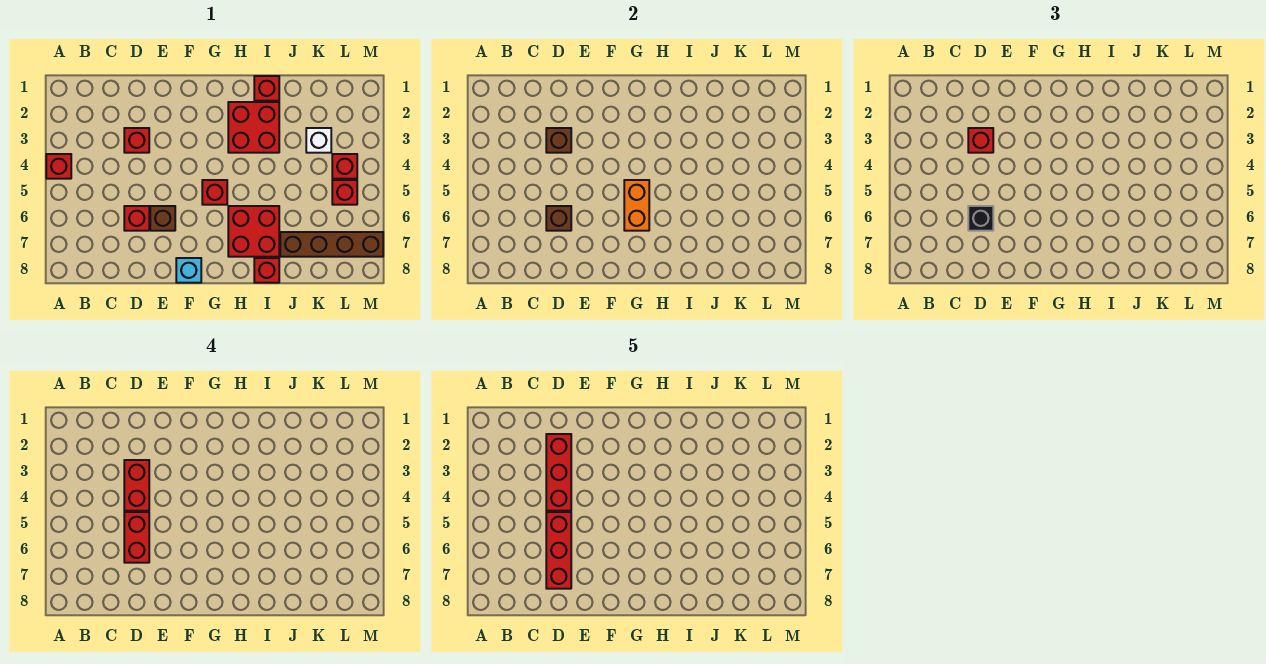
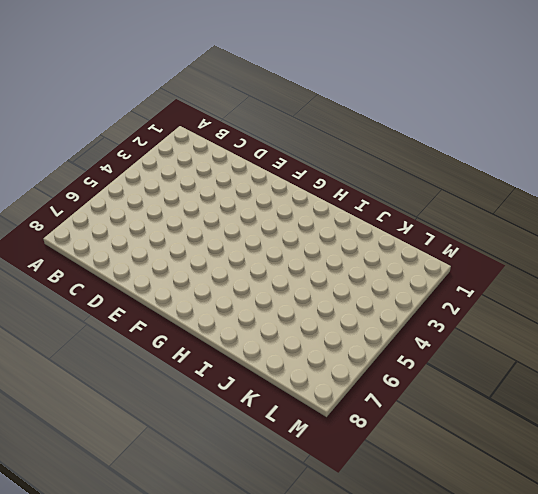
none -> red 1x1 brick [46,154,71,179]
none -> red 1x1 brick [124,128,149,153]
none -> red 1x1 brick [124,206,149,231]

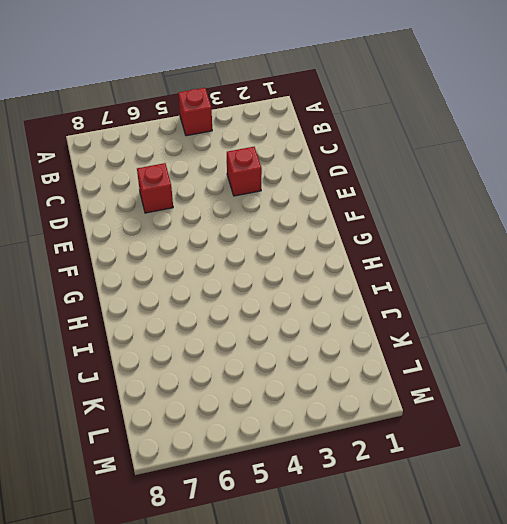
none -> brown 1x1 brick [150,206,175,231]
none -> cyan 1x1 brick [176,258,201,283]
none -> red 1x1 brick [202,180,227,205]

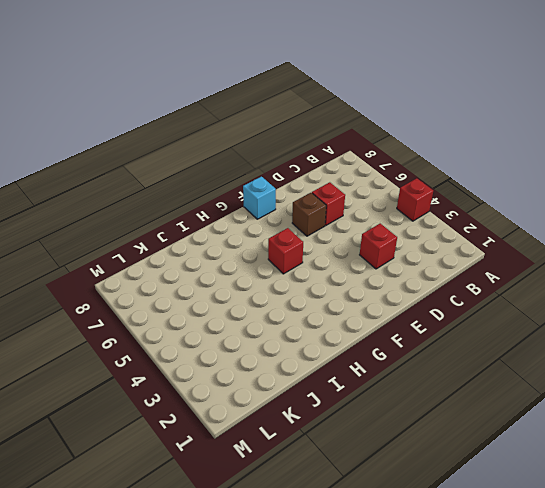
none -> red 2x2 brick [228,102,279,153]
none -> red 2x2 brick [228,206,279,257]
none -> red 1x1 brick [254,76,279,101]

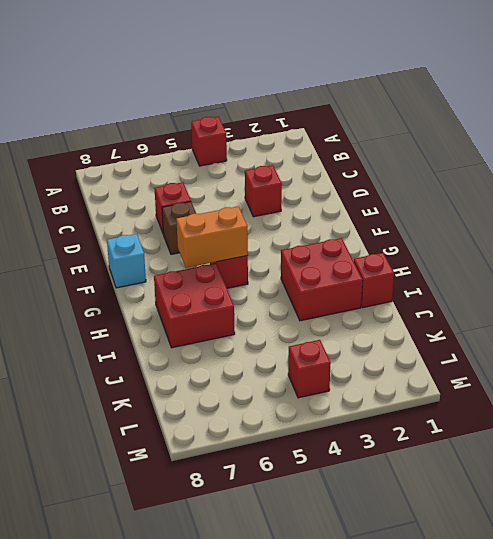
none -> red 1x1 brick [254,258,279,283]
none -> brown 1x4 brick [280,232,383,257]
none -> white 1x1 brick [306,128,331,153]

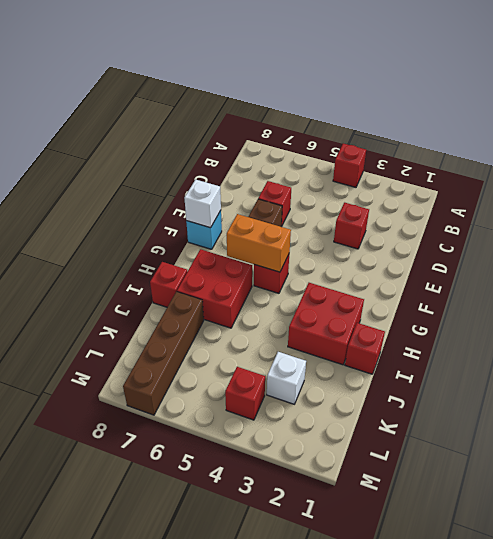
white 1x1 brick [184,180,221,228] -> none
none -> red 1x1 brick [332,180,357,205]
none -> brown 1x1 brick [546,128,571,153]
none -> brown 1x1 brick [546,206,571,231]

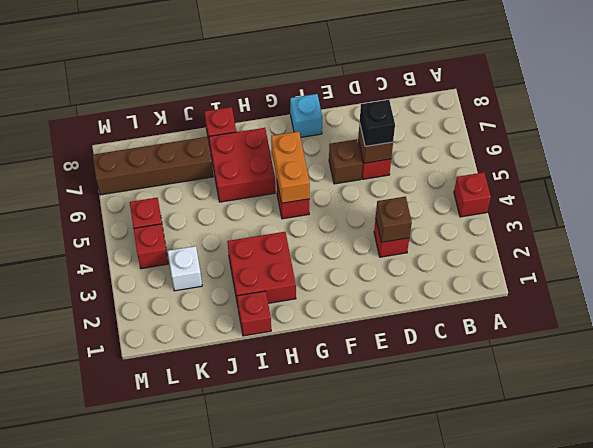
none -> red 1x1 brick [968,128,993,153]
none -> red 1x2 brick [124,460,149,511]
none -> red 1x2 brick [124,512,149,563]

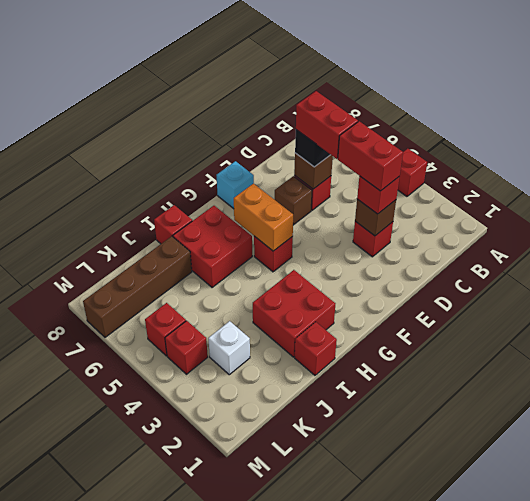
none -> red 1x3 brick [546,434,571,511]
none -> red 1x3 brick [546,512,571,589]

